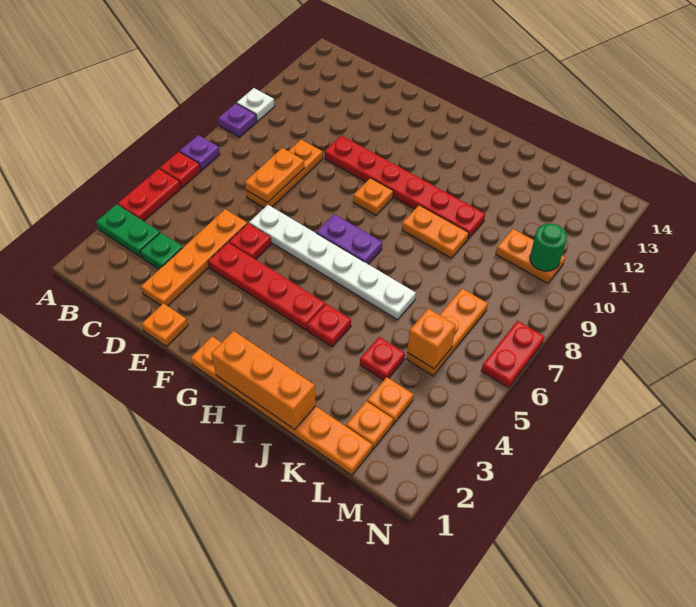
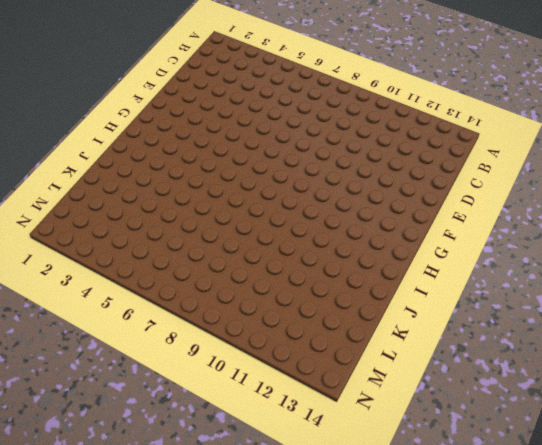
none -> green 1x2 plate [96,204,160,257]
none -> red 1x2 plate [118,169,181,221]
none -> red 1x1 plate [160,152,201,188]

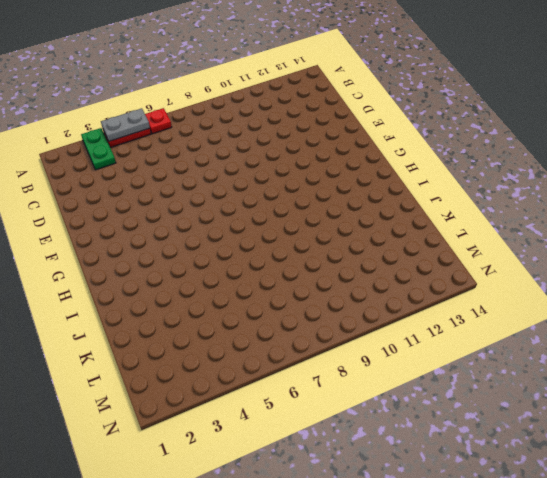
grey 1x2 plate [101,108,150,141] -> none
none -> purple 1x1 plate [180,135,220,170]
none -> purple 1x1 plate [218,103,257,137]
none -> white 1x1 plate [237,88,275,121]

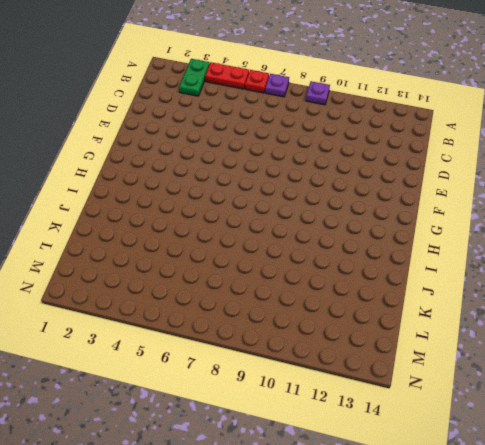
none -> white 1x1 plate [237,88,275,121]
none -> green 1x1 plate [140,233,183,269]
none -> orange 1x4 plate [141,209,247,306]

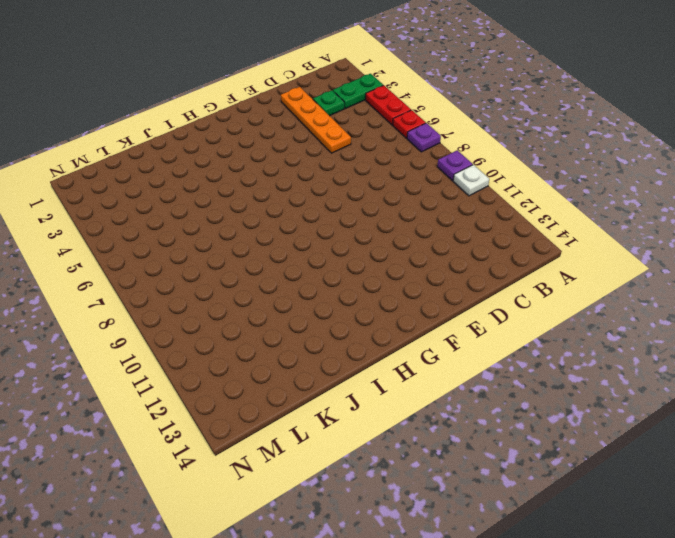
none -> orange 1x3 plate [246,140,323,208]
none -> orange 1x1 plate [142,303,188,346]
none -> red 1x4 plate [208,243,325,330]

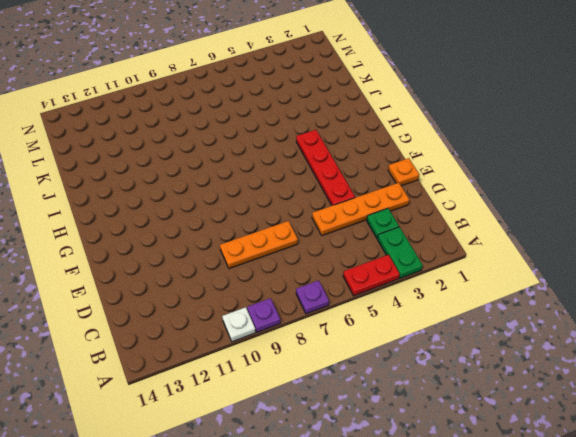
none -> red 1x1 plate [160,152,201,188]
none -> red 1x1 plate [229,223,271,259]
none -> white 1x6 plate [249,205,416,320]

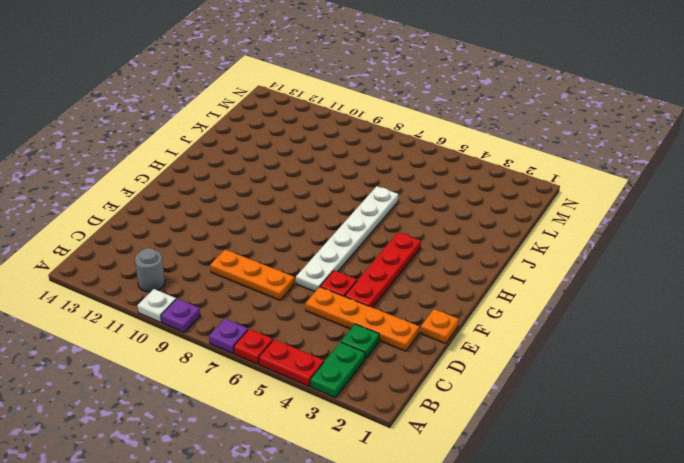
grey 1x1 round brick [135,248,165,292] -> none
none -> red 1x6 plate [324,135,485,239]
none -> orange 1x6 plate [191,336,372,475]
none -> purple 1x2 plate [316,214,382,264]

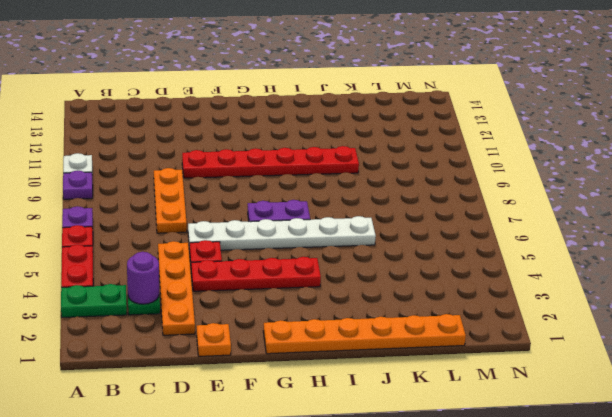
purple 1x1 round brick [127,252,159,304] -> none
none -> orange 1x1 plate [353,178,393,215]
none -> red 1x1 plate [307,304,351,347]
none -> orange 1x2 plate [402,205,469,258]

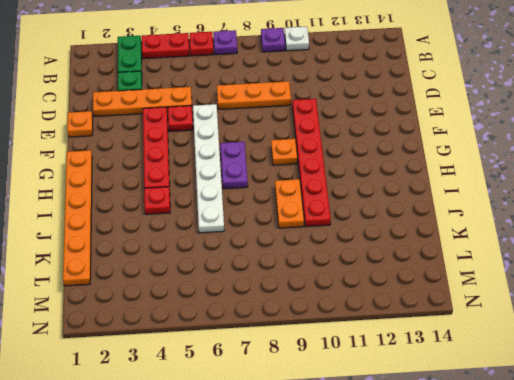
none -> red 1x1 plate [360,337,405,380]
none -> orange 1x1 plate [346,401,393,449]
none -> orange 1x1 plate [367,377,413,424]

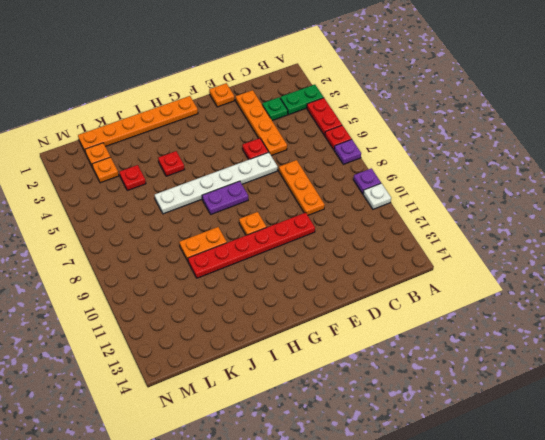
none -> red 1x4 plate [208,243,325,330]
none -> orange 1x3 plate [407,288,488,376]
none -> orange 1x2 plate [496,229,565,283]

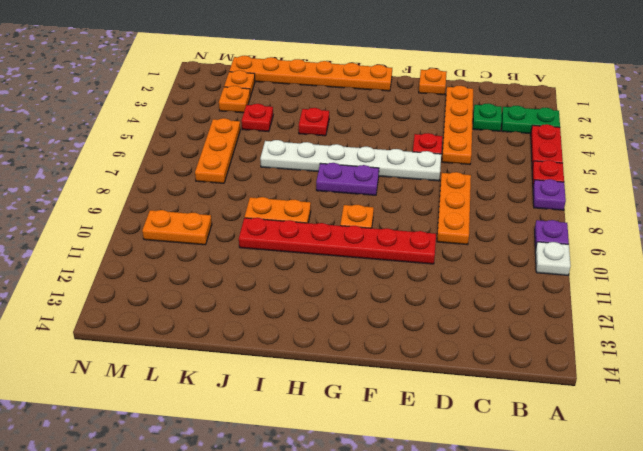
none -> red 1x4 plate [208,243,325,330]
none -> red 1x2 plate [481,321,545,388]
none -> orange 1x2 plate [245,148,304,203]

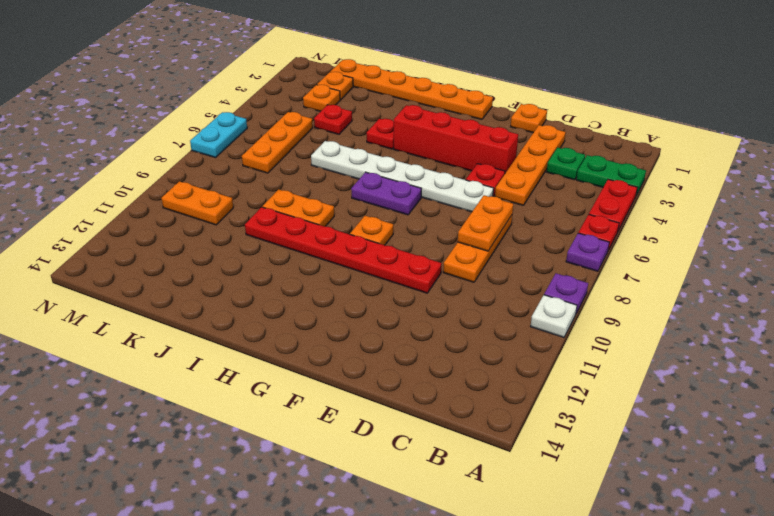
red 1x4 brick [394,105,518,173] -> red 1x4 plate [208,243,325,330]
cyan 1x2 plate [190,112,247,158] -> red 1x2 plate [481,321,545,388]
none -> orange 1x3 brick [211,331,316,430]
none -> orange 1x1 brick [407,309,456,369]
none -> green 1x1 round brick [530,224,567,271]

